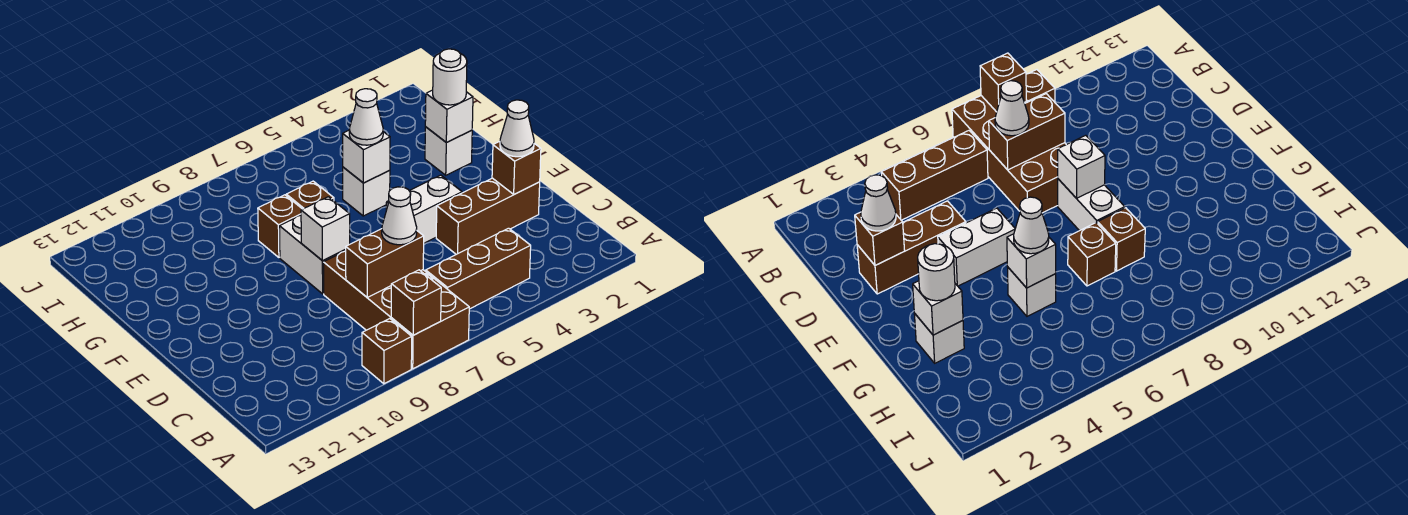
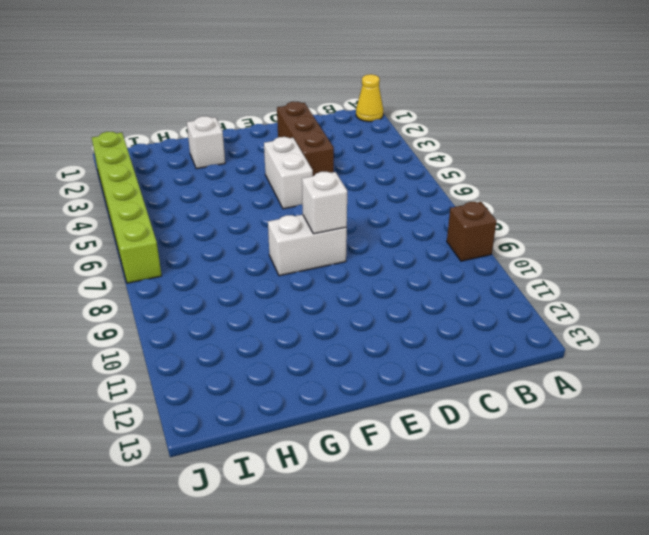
yellow 1x1 cone [356,74,383,122] -> none
lime 1x6 brick [92,132,162,283] -> none
none -> brown 2x4 brick [323,251,469,369]
none -> brown 1x3 brick [426,228,531,309]
none -> white 1x1 brick [343,167,390,216]

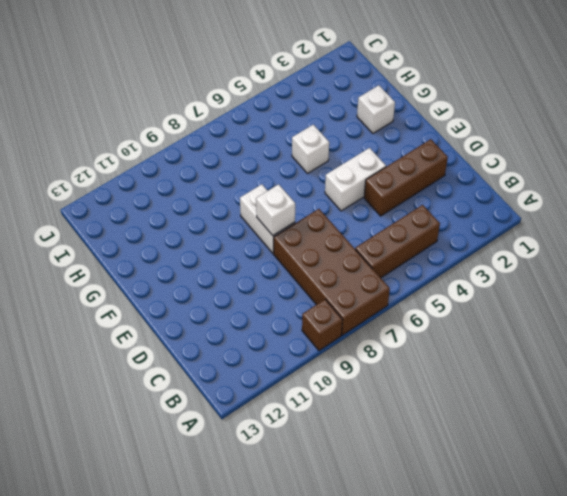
none -> brown 1x1 brick [286,181,334,209]
none -> brown 1x1 brick [258,195,302,257]
none -> brown 1x1 brick [391,270,441,335]

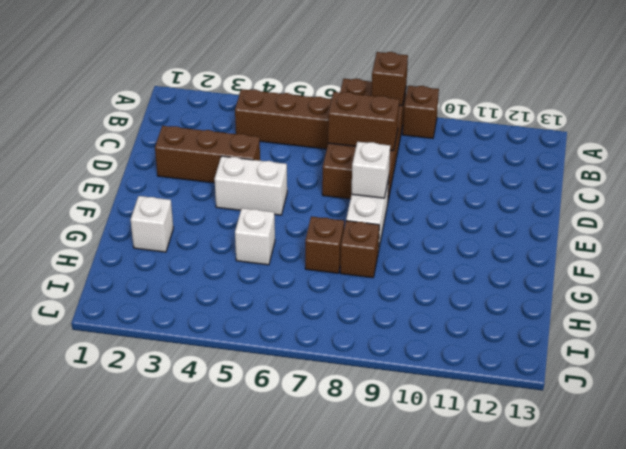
none -> brown 1x1 brick [492,141,541,194]
none -> white 1x1 brick [425,90,473,142]
none -> white 1x1 brick [343,130,390,183]

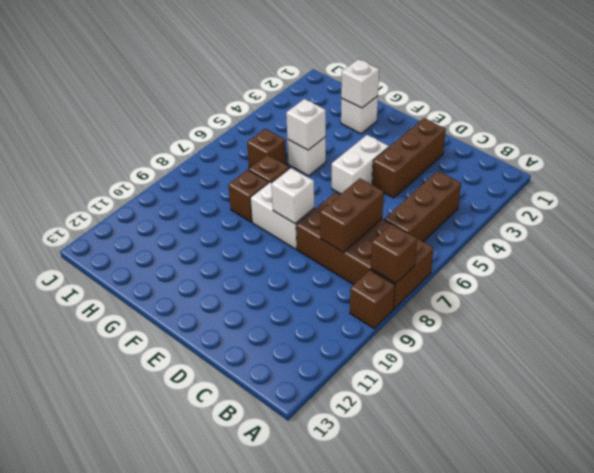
brown 1x1 brick [247,129,287,168] -> brown 1x1 brick moved to [492,141,541,194]
none -> white 1x1 cone [382,187,417,245]
none -> white 1x1 cone [500,100,534,157]
none -> white 1x1 round brick [433,49,467,105]

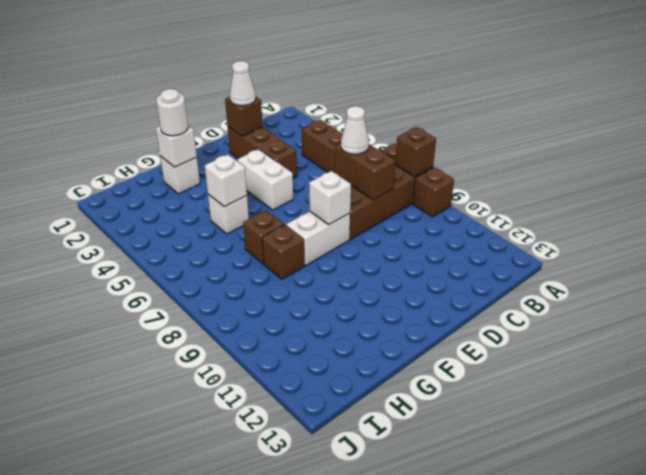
none -> white 1x1 cone [349,89,383,145]

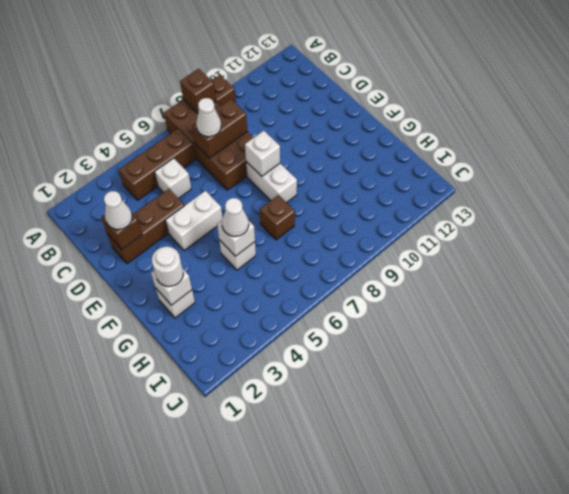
white 1x1 brick [154,158,191,198] -> none
none -> brown 1x1 brick [258,195,302,257]

